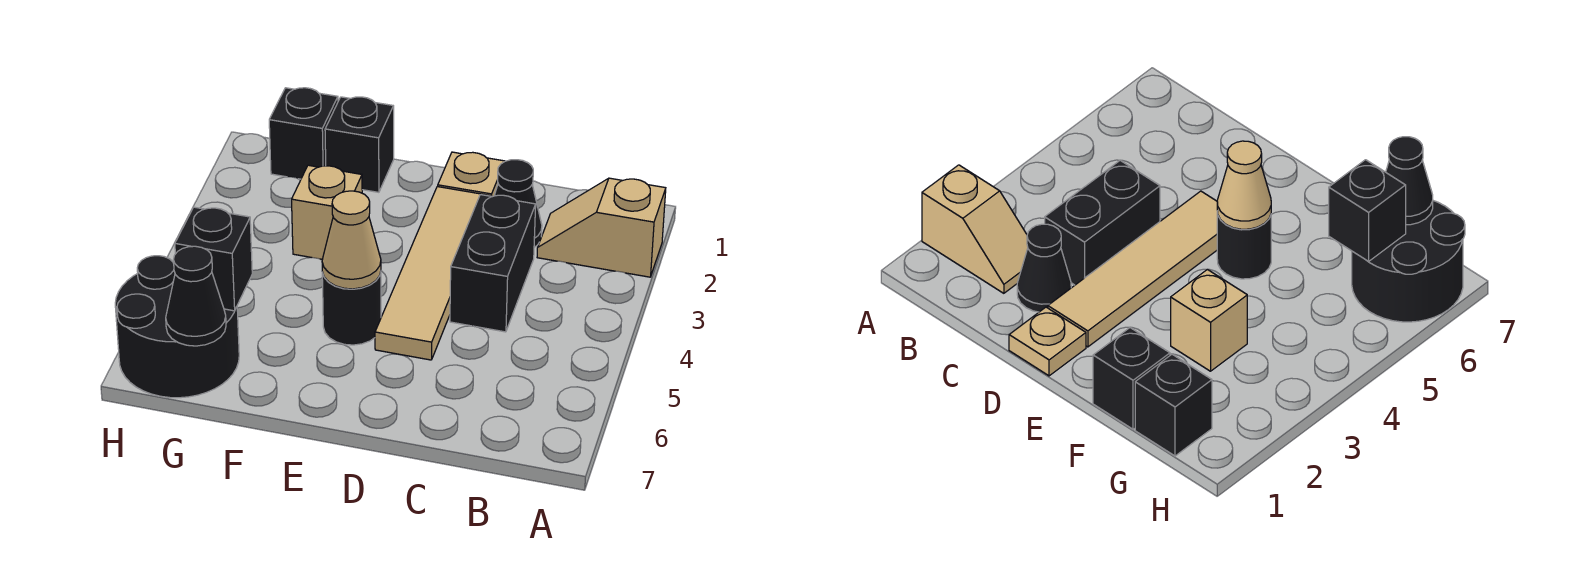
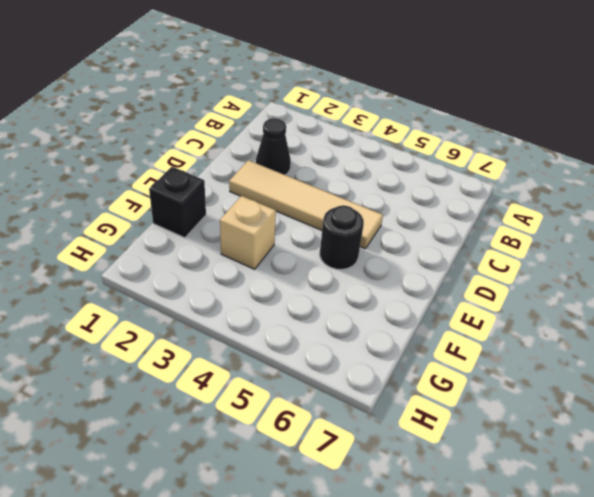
none -> tan 1x2 slope [537,178,666,277]
none -> black 1x2 brick [450,195,536,332]
none -> tan 1x1 plate [438,152,505,197]

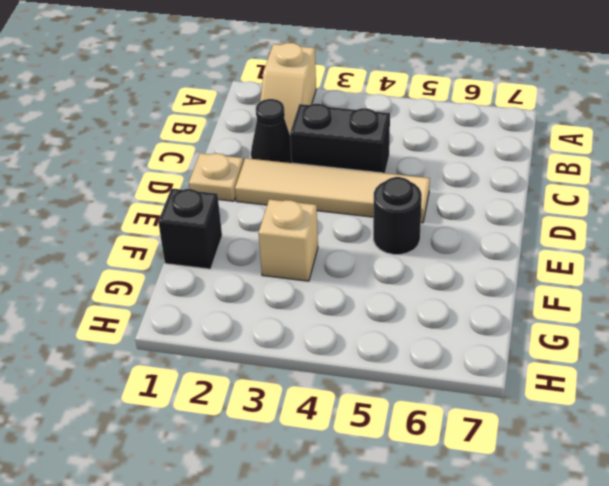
none -> black 1x1 brick [269,88,338,179]
none -> black 2x2 round brick [115,256,239,398]
none -> tan 1x1 cone [322,191,381,289]

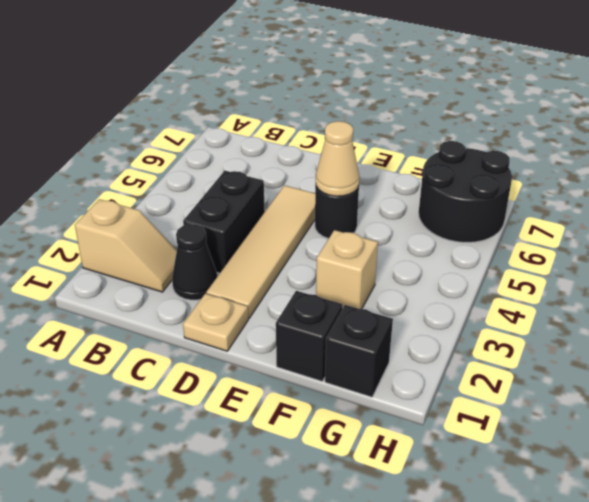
none -> black 1x1 brick [175,207,252,311]
none -> black 1x1 cone [166,246,226,346]

